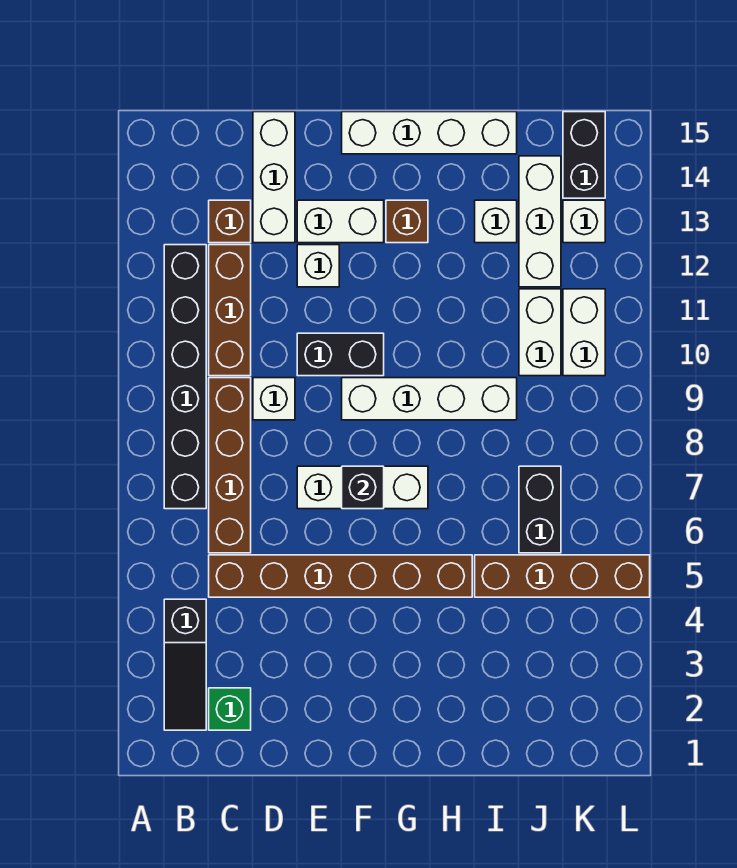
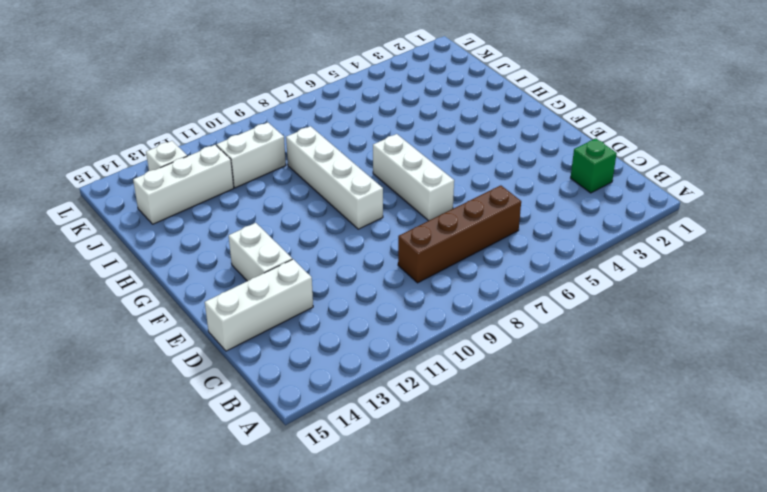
none -> black 1x3 slope [164,599,206,730]
none -> black 1x6 brick [164,245,206,509]
none -> brown 1x6 brick [209,555,472,597]

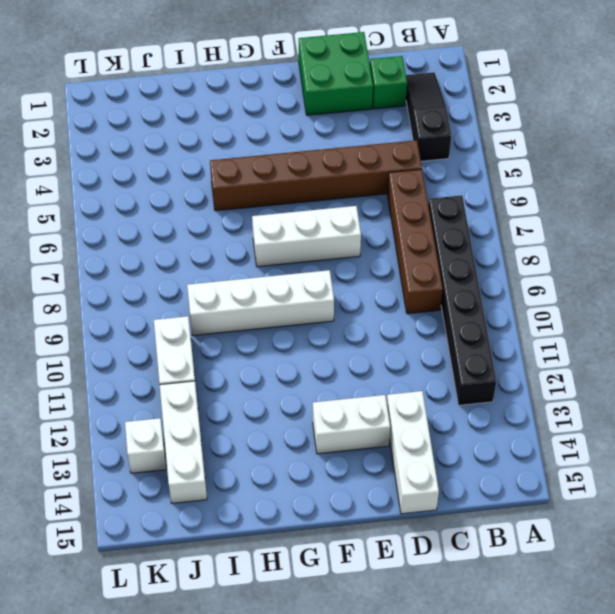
green 2x2 brick [299,32,373,115] -> none
none -> brown 1x3 brick [209,245,251,376]
none -> brown 1x1 brick [209,200,251,243]
none -> white 1x1 brick [253,378,295,420]

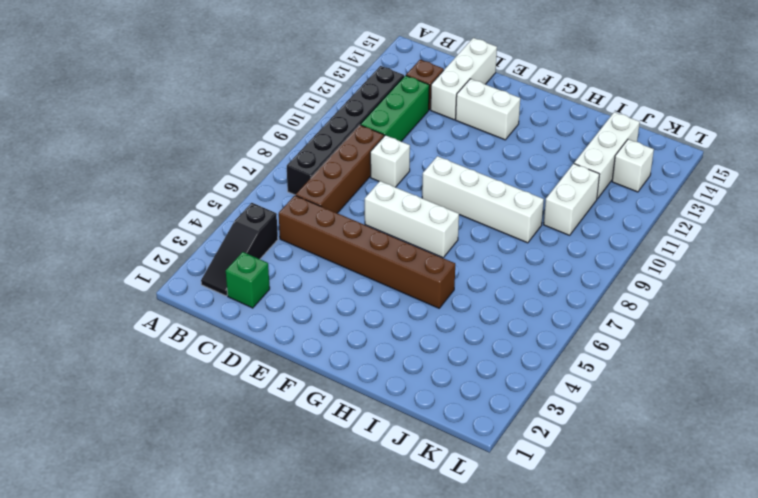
green 1x3 brick [360,76,429,141] -> brown 1x3 brick [209,245,251,376]
none -> black 1x2 brick [297,333,384,376]
none -> white 1x1 brick [297,245,339,287]
none -> white 1x4 brick [342,112,517,154]

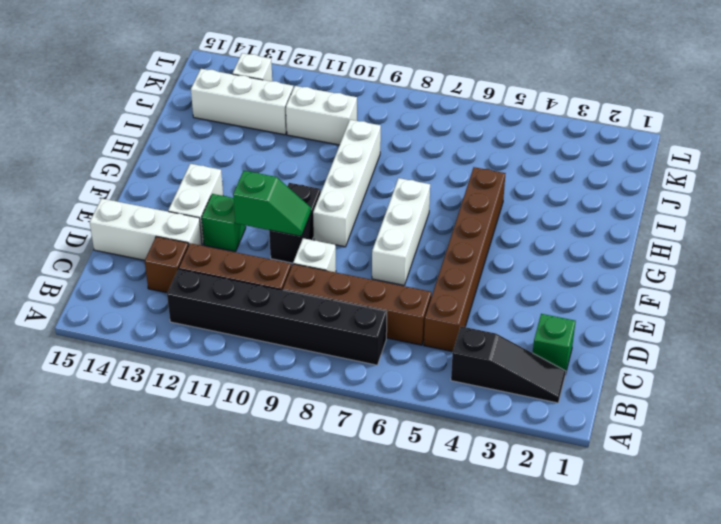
green 1x2 slope [233,171,311,236] -> none
green 1x1 brick [202,194,246,252] -> white 1x1 brick [297,245,339,287]
none -> white 1x4 brick [342,112,517,154]
none -> brown 1x1 brick [386,200,428,243]
none -> brown 1x4 brick [475,555,650,597]

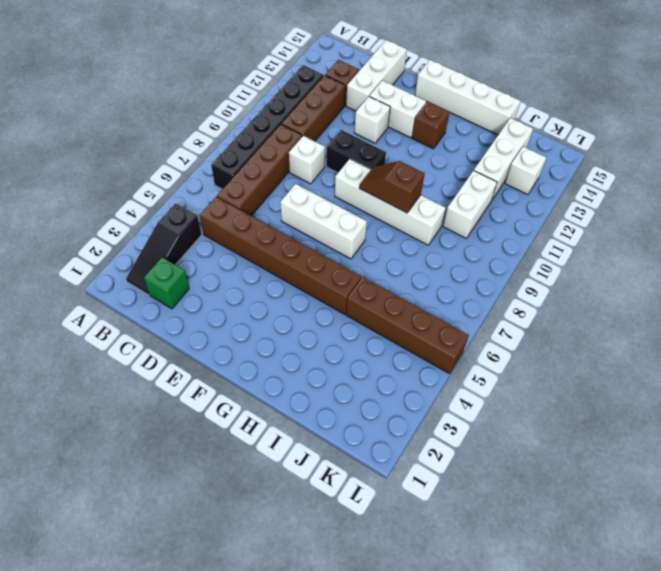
brown 1x2 slope [359,161,425,213] -> none
none -> white 1x1 brick [475,200,517,243]
none -> black 1x2 brick [519,466,561,553]
none -> white 1x2 brick [563,289,605,376]

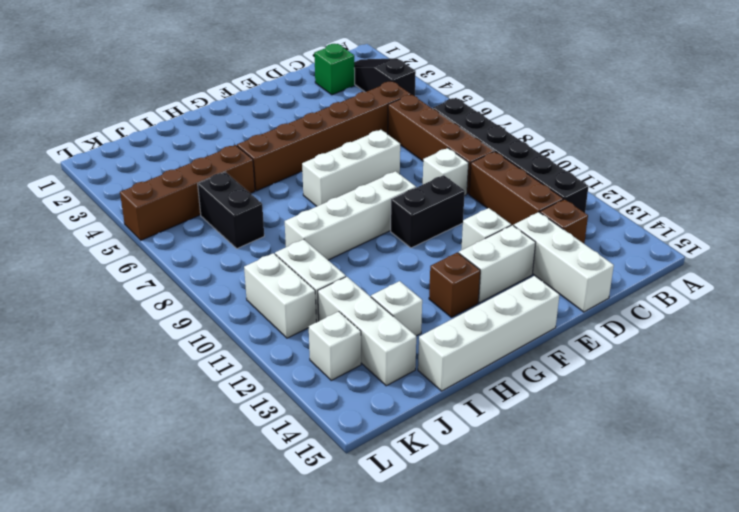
none -> black 1x2 brick [563,112,605,198]
none -> black 1x1 brick [342,466,384,509]

